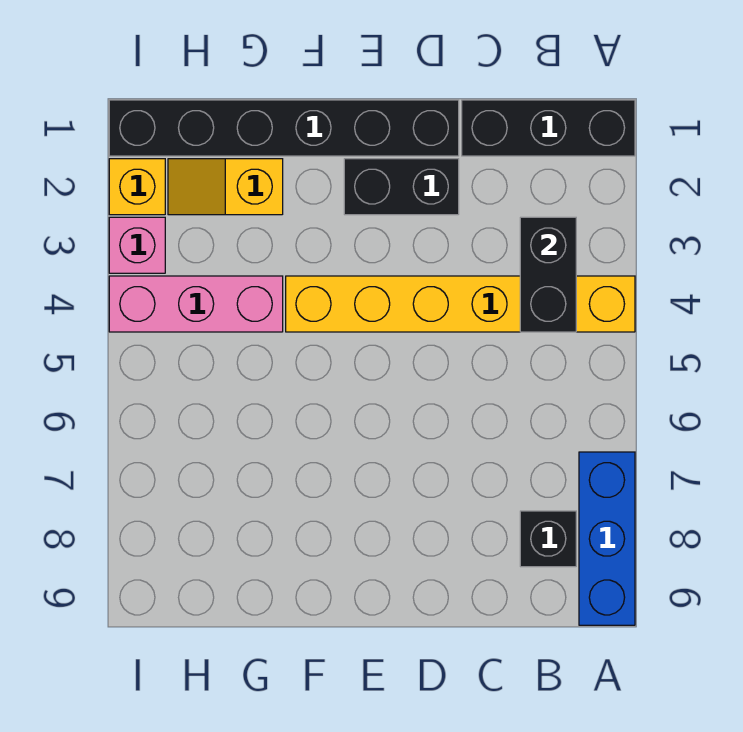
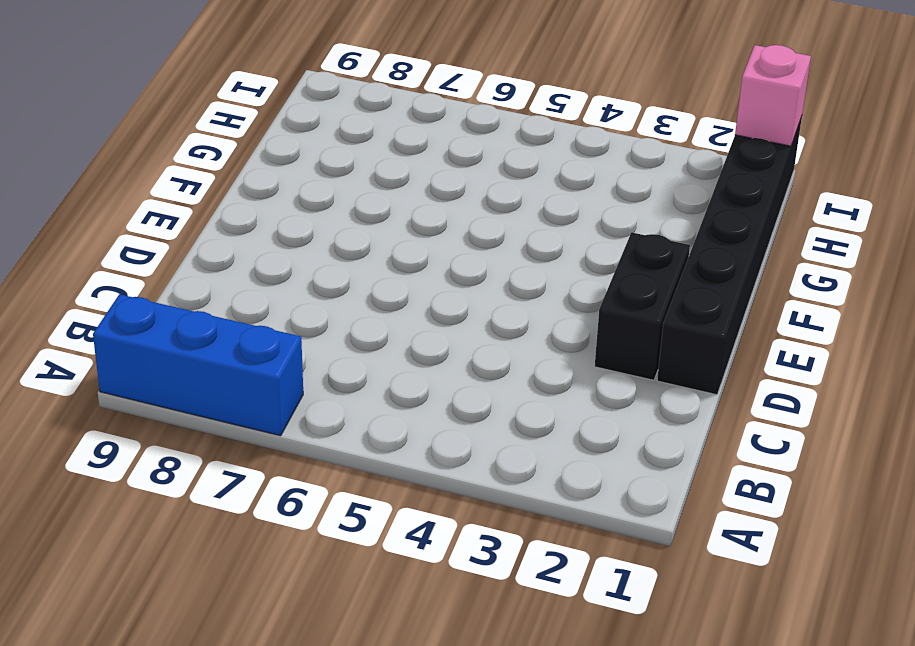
pink 1x1 brick [735,45,811,146] -> pink 1x1 brick moved to [109,217,165,273]
none -> black 1x3 brick [462,100,635,156]
none -> yellow 1x6 brick [286,276,635,332]

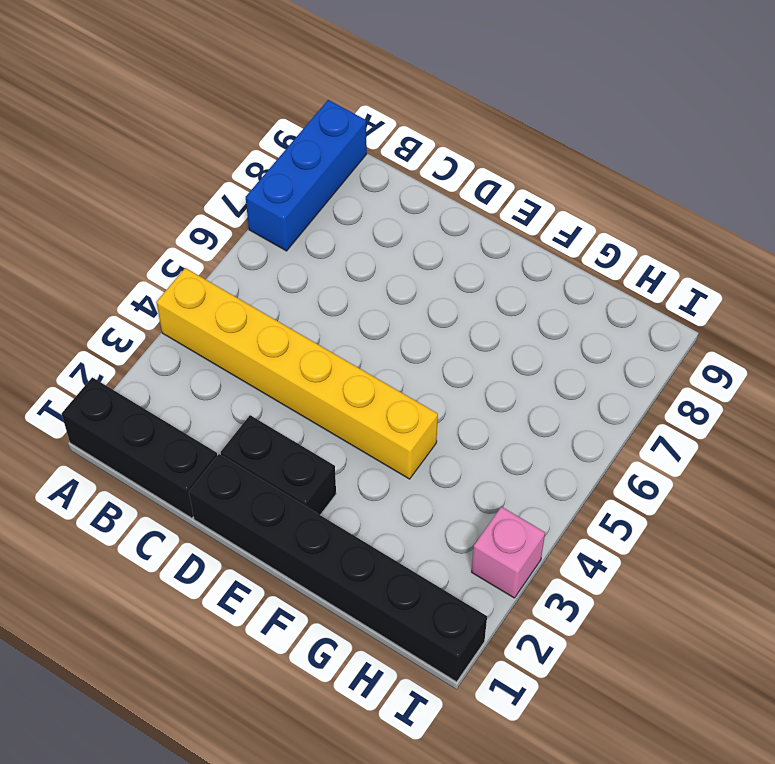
none -> black 1x1 brick [520,511,576,567]
none -> yellow 1x2 slope [168,159,283,215]

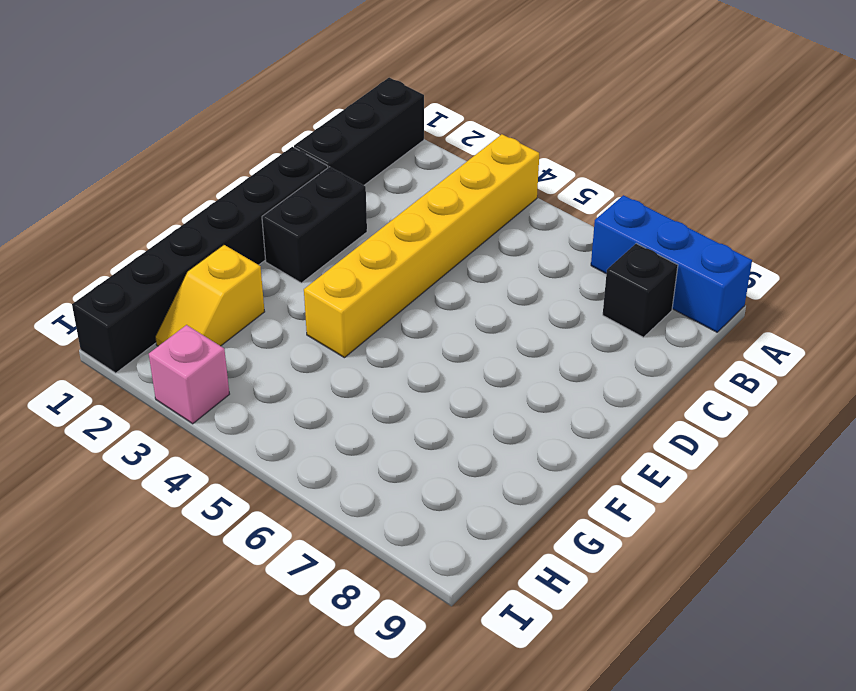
none -> pink 1x3 brick [109,276,283,332]
none -> yellow 1x1 brick [109,159,165,215]

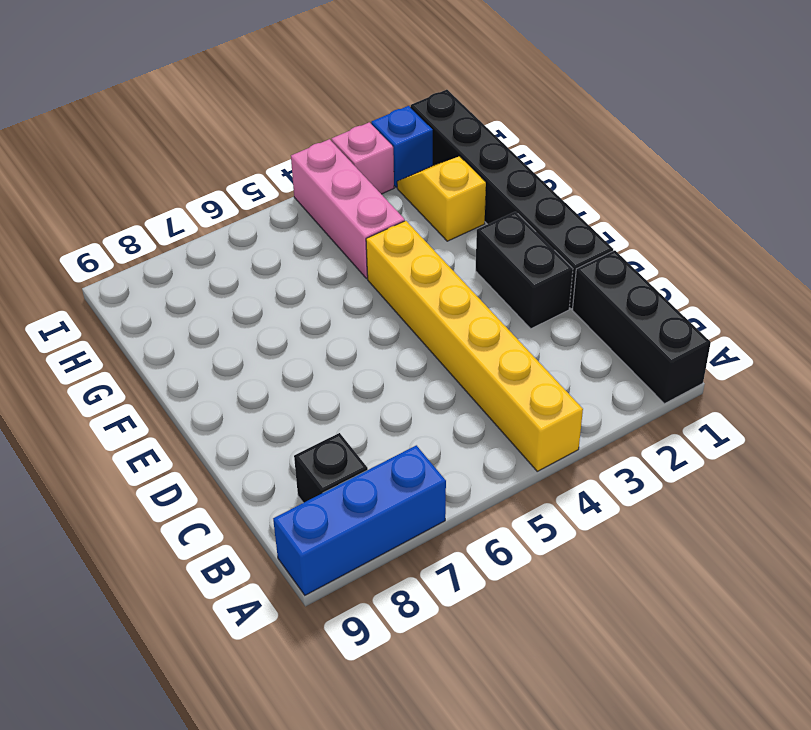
blue 1x1 brick [371,106,433,187] -> yellow 1x1 brick [109,159,165,215]
none -> black 1x2 brick [520,217,576,332]

